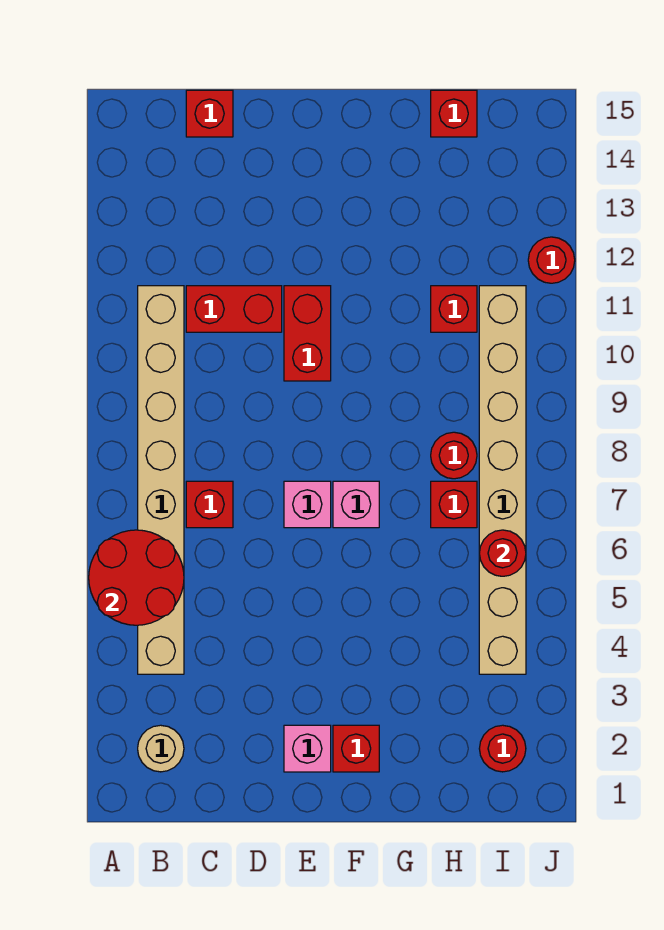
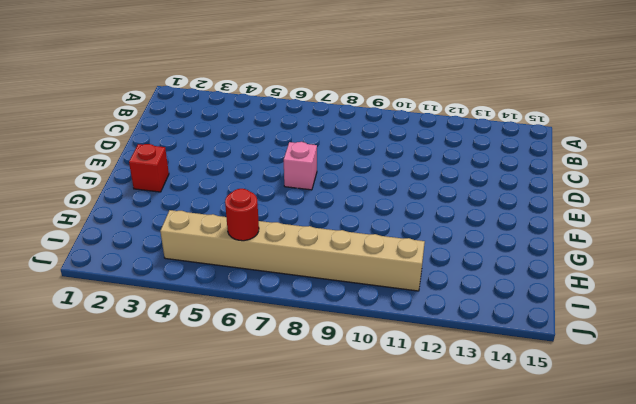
none -> tan 1x1 round brick [138,725,184,772]
none -> tan 1x8 brick [138,286,184,674]
none -> red 1x1 brick [186,481,233,528]

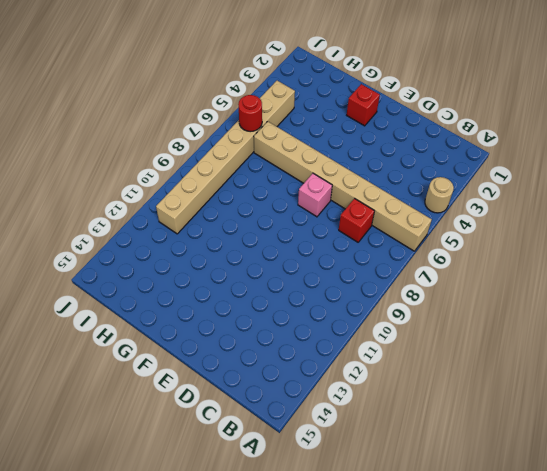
tan 1x1 round brick [425,177,454,213] -> tan 1x1 round brick moved to [138,725,184,772]
tan 1x8 brick [254,121,432,251] -> tan 1x8 brick turned to [138,286,184,674]
none -> red 1x2 brick [186,286,282,332]
none -> red 1x1 brick [186,90,233,137]
none -> pink 1x1 brick [284,725,331,772]

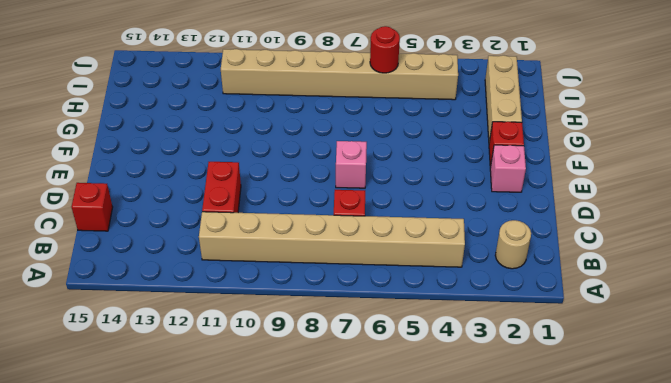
tan 1x3 brick [485,55,522,142] -> red 1x1 round brick [479,725,526,772]
none -> red 1x2 brick [284,286,331,381]
none -> pink 1x1 brick [333,481,379,528]
none -> red 1x1 brick [431,481,477,528]

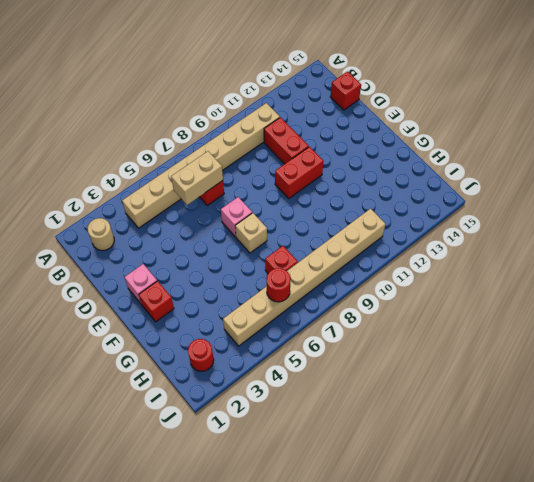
tan 1x2 brick [171,151,223,205] -> none
tan 1x1 brick [235,213,267,253] -> pink 1x1 brick [333,481,379,528]
none -> red 1x1 round brick [431,432,477,479]
none -> red 1x1 brick [431,286,477,332]
none -> red 1x1 brick [431,90,477,137]

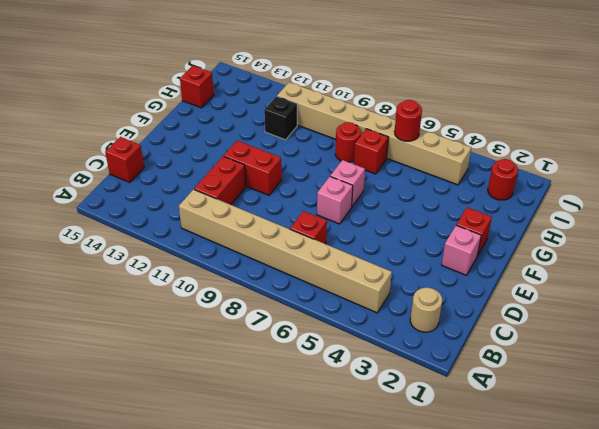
black 1x1 brick [264,96,297,140] -> red 1x1 brick [431,286,477,332]
none -> red 1x1 round brick [528,237,575,283]
none -> red 2x2 round brick [89,530,184,625]

